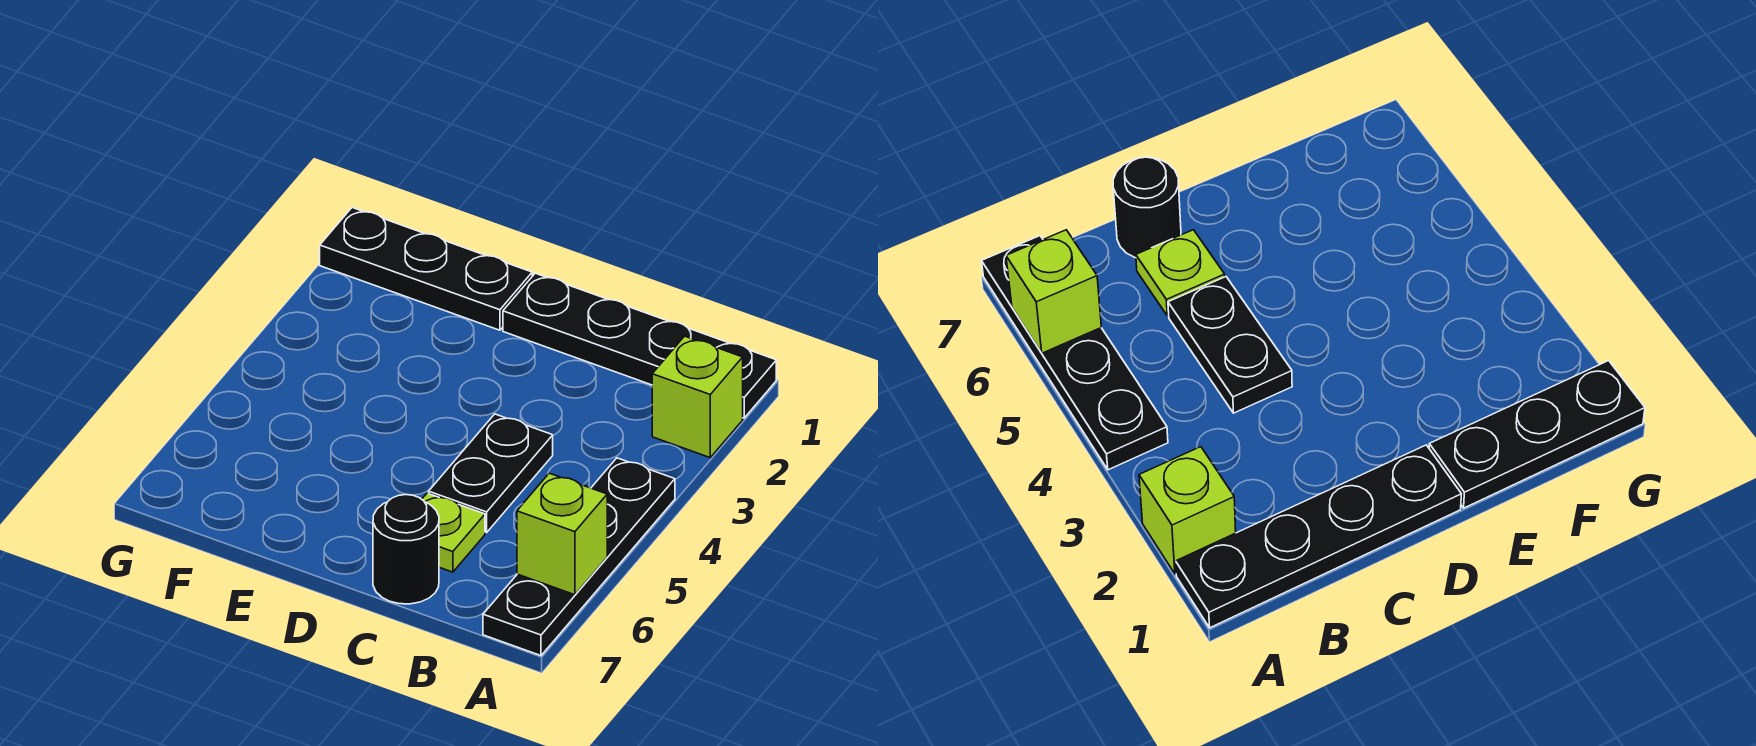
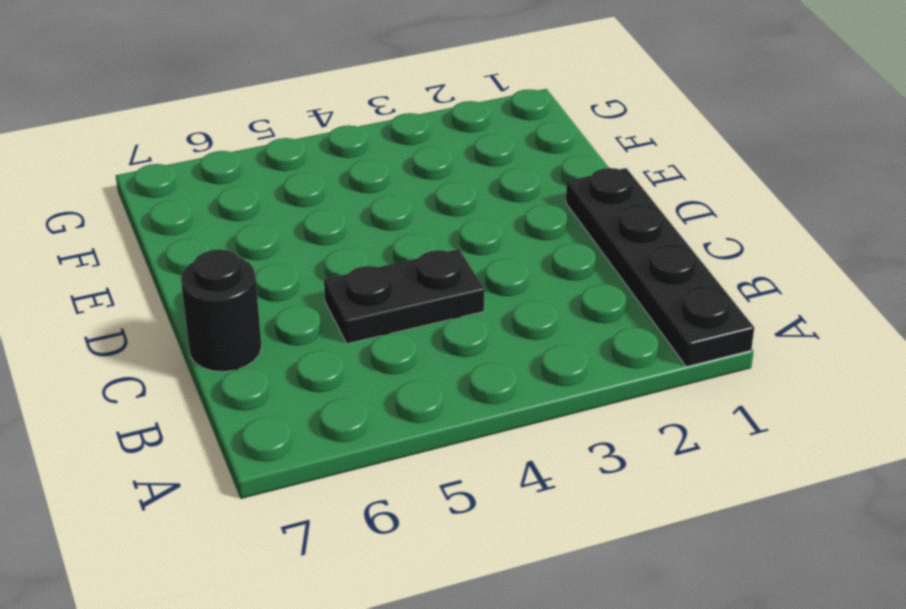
none -> lime 1x1 brick [652,336,743,458]
none -> black 1x4 plate [483,458,675,656]

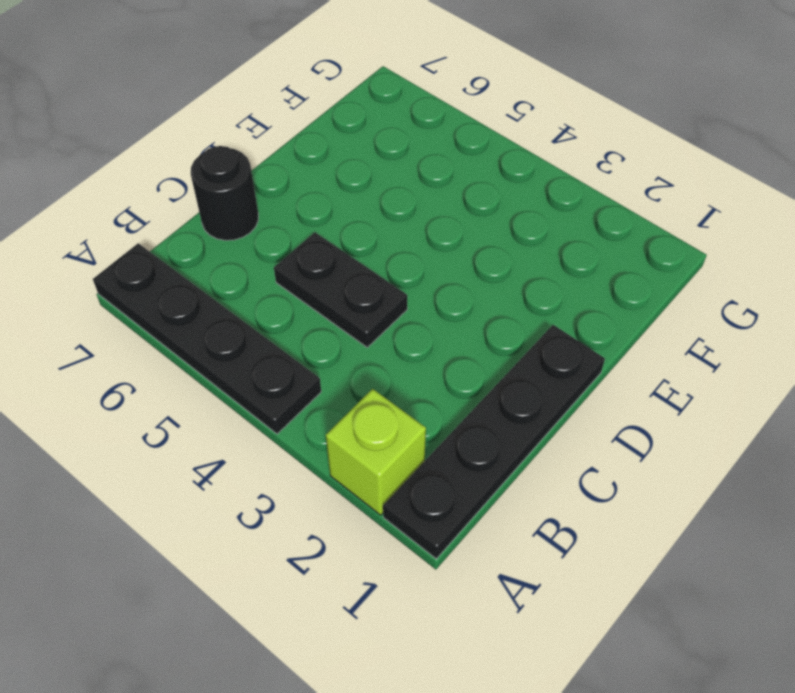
none -> lime 1x1 plate [422,493,485,572]
none -> black 1x3 plate [320,208,532,330]

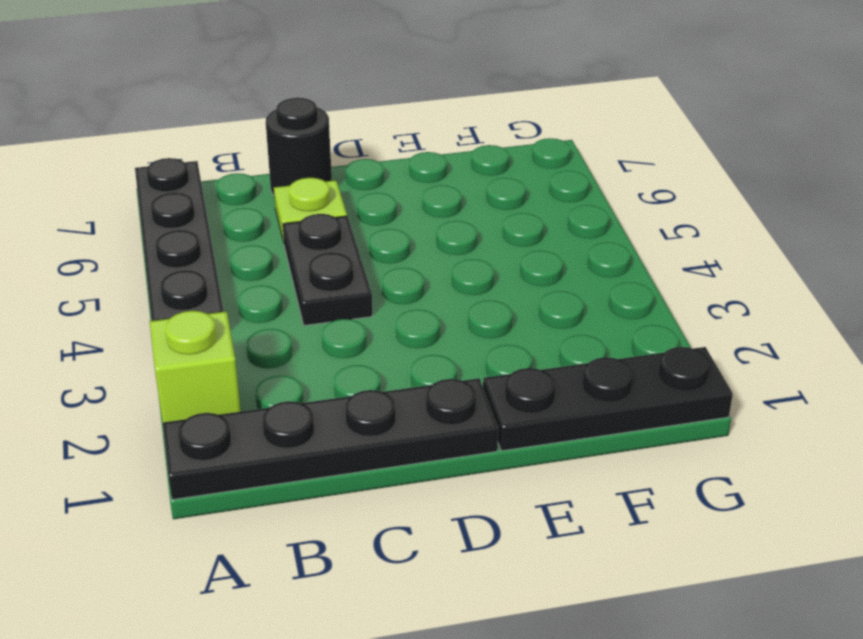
none -> lime 1x1 brick [517,473,607,595]

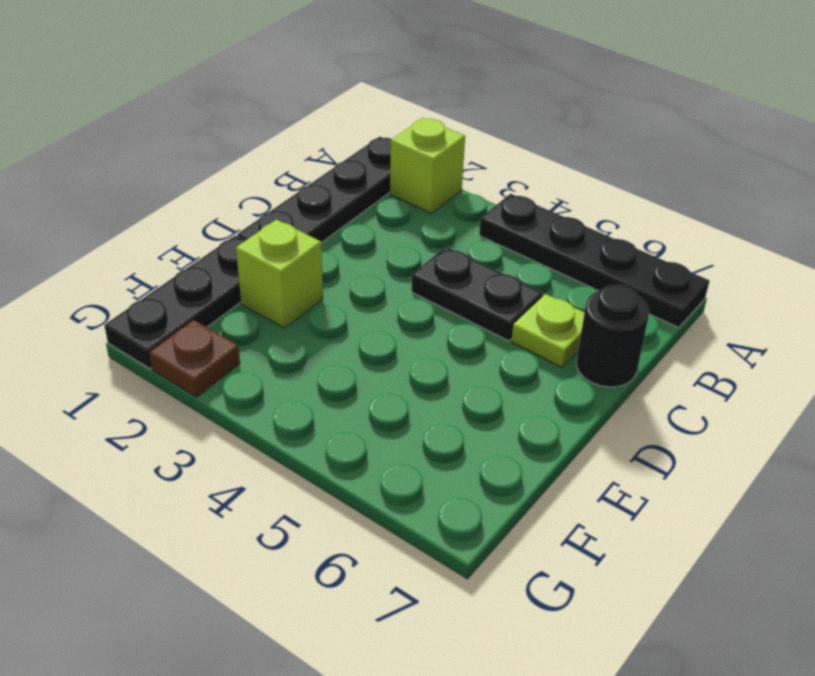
lime 1x1 brick [236,219,323,328] -> lime 1x1 brick moved to [517,473,607,595]
brown 1x1 plate [149,320,240,397] -> none

